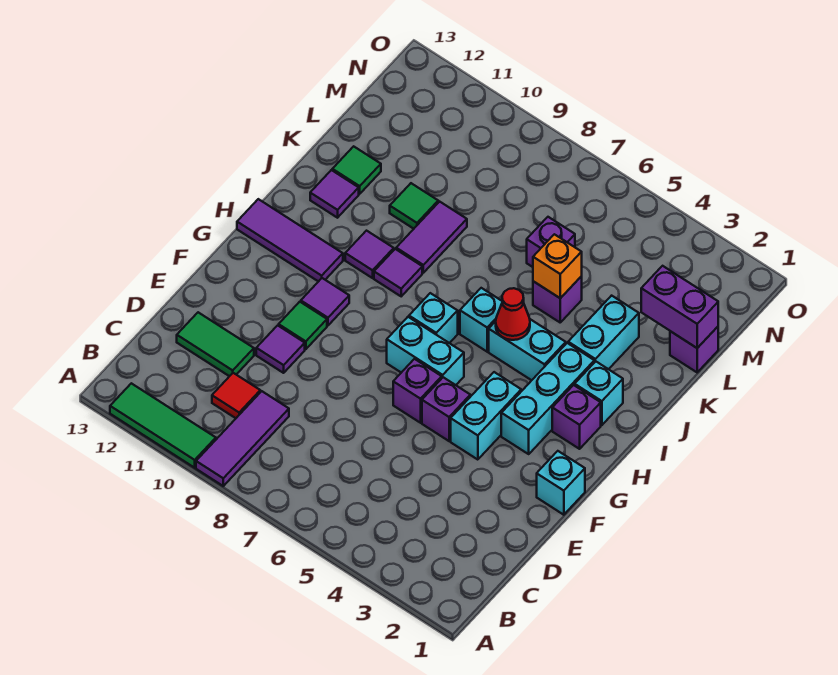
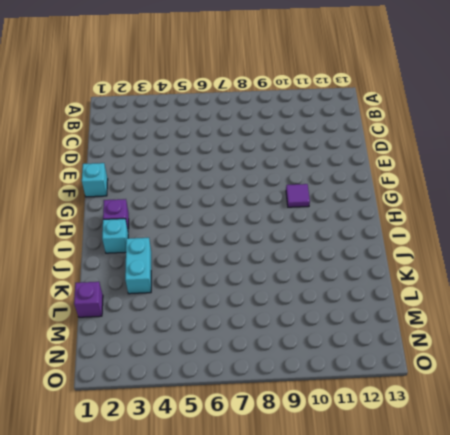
none -> purple 1x3 tile [196,391,289,486]
none -> green 1x3 tile [110,383,216,468]
none -> red 1x1 tile [212,373,260,418]
none -> green 1x2 tile [177,312,254,376]

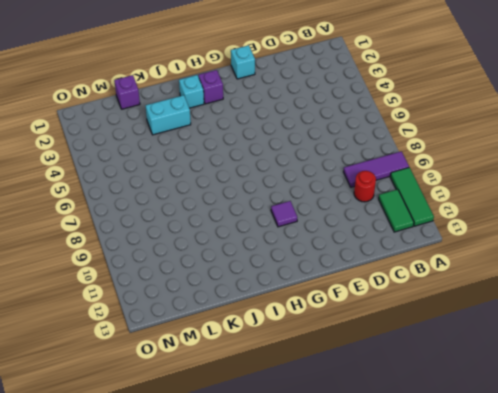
green 1x2 tile [379,189,414,232] -> green 1x2 tile moved to [177,312,254,376]
red 1x1 round brick [354,171,376,202] -> red 1x1 tile [212,373,260,418]
none -> purple 1x1 tile [256,325,305,373]
none -> cyan 1x2 brick [451,372,521,460]
none -> purple 1x1 brick [422,377,470,441]
none -> purple 1x1 brick [393,359,442,423]

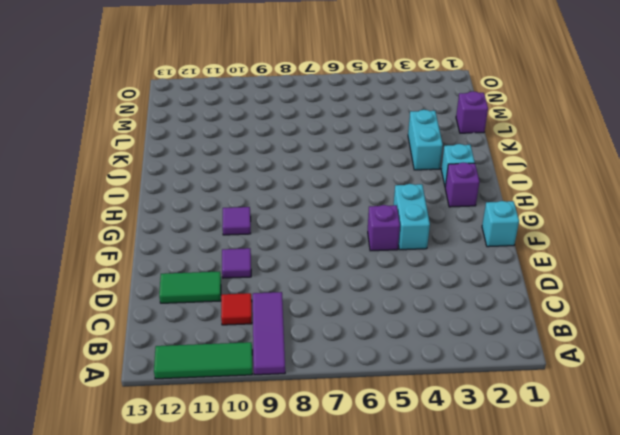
none -> purple 1x1 brick [393,359,442,423]
none -> green 1x1 tile [279,302,327,349]
none -> cyan 1x3 brick [501,343,594,454]
none -> cyan 1x2 brick [387,317,464,385]

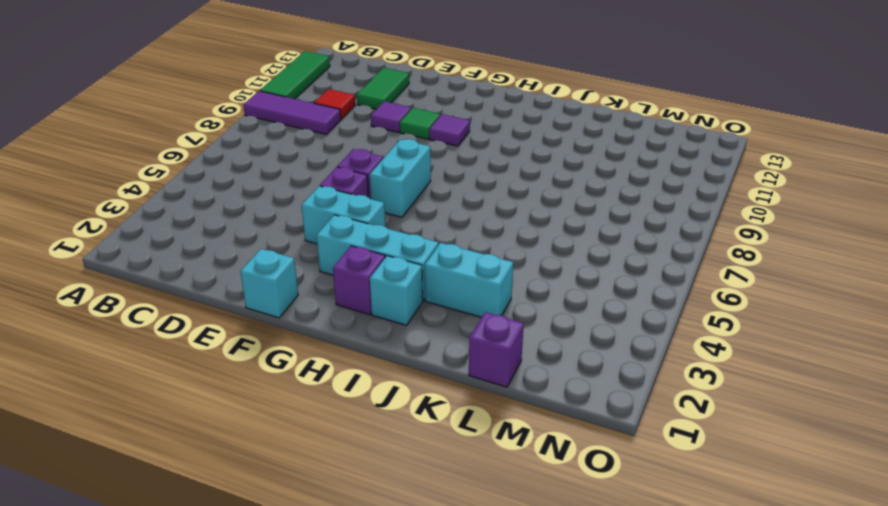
none -> cyan 1x1 brick [409,293,458,343]
none -> purple 1x3 tile [237,199,343,282]
none -> cyan 1x2 brick [489,319,566,380]
none -> cyan 1x1 brick [460,288,502,352]

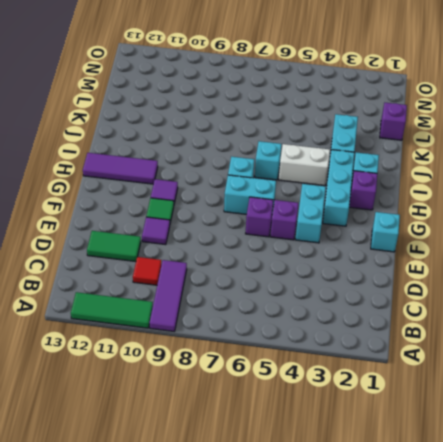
white 1x2 brick [279,144,330,186] -> cyan 1x2 brick [489,319,566,380]
none -> purple 1x1 tile [374,249,422,296]
none -> purple 1x1 tile [345,231,394,278]
none -> purple 1x2 tile [396,202,467,273]
none -> purple 1x1 tile [310,170,359,218]

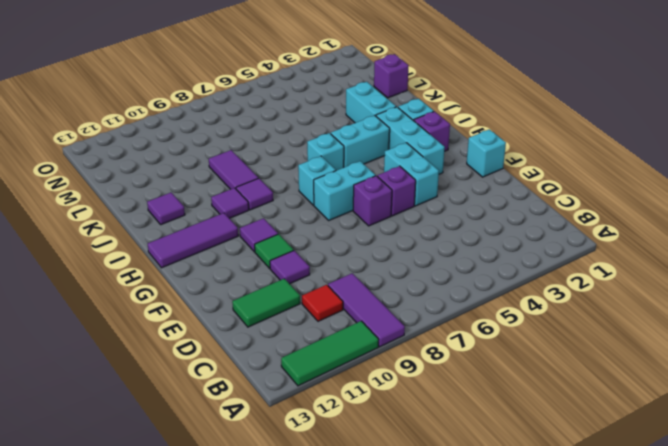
none -> purple 1x1 brick [533,276,582,322]
none -> green 1x1 tile [390,183,438,229]
none -> green 1x1 tile [332,146,381,194]
none -> purple 1x1 brick [527,217,575,267]

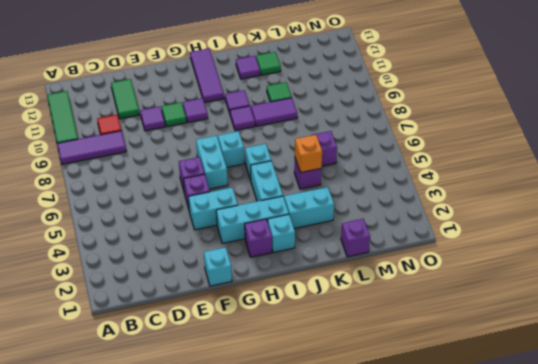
none -> red 1x1 cone [496,288,530,340]
none -> purple 1x2 brick [641,266,718,348]

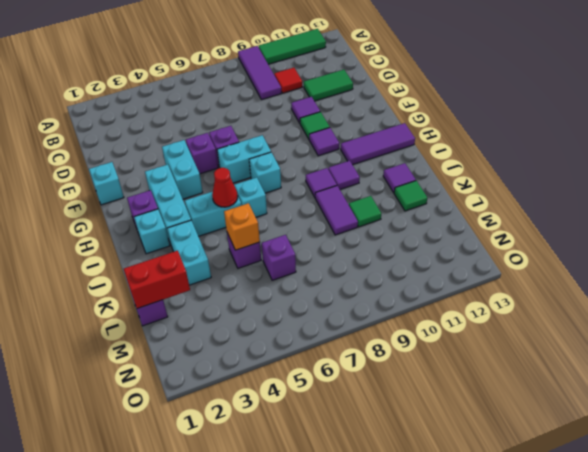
red 1x2 brick [124,251,190,309] -> purple 1x2 brick [641,266,718,348]

